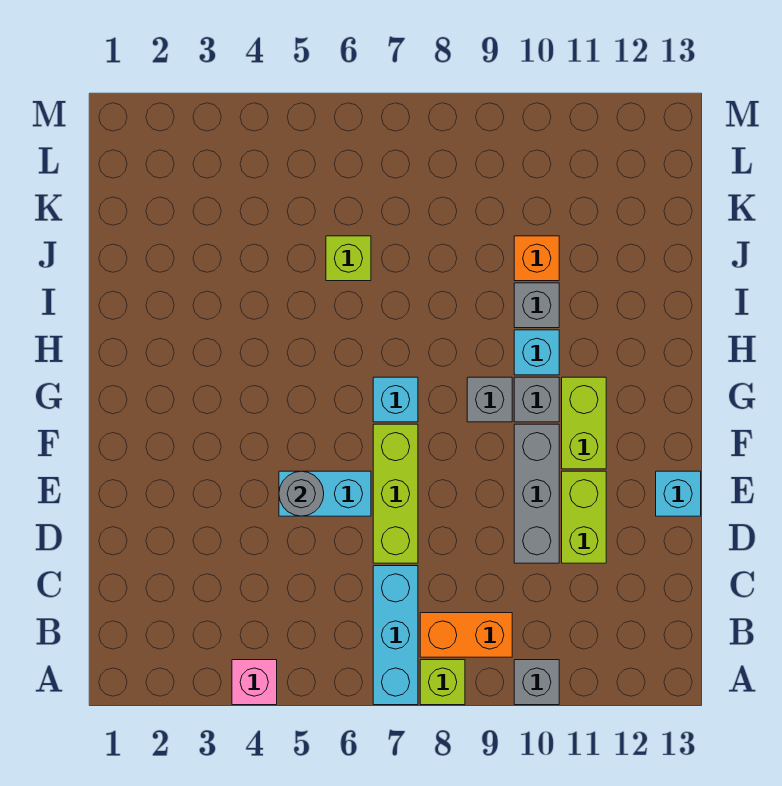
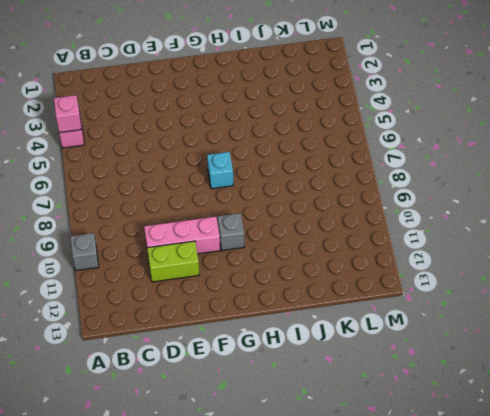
pink 1x1 brick [54,95,82,133] -> none
pink 1x3 brick [144,217,220,254] -> grey 1x3 brick [514,424,559,563]
none -> cyan 1x3 brick [373,566,418,705]
none -> lime 1x1 brick [420,660,465,705]
none -> orange 1x2 brick [420,613,512,657]

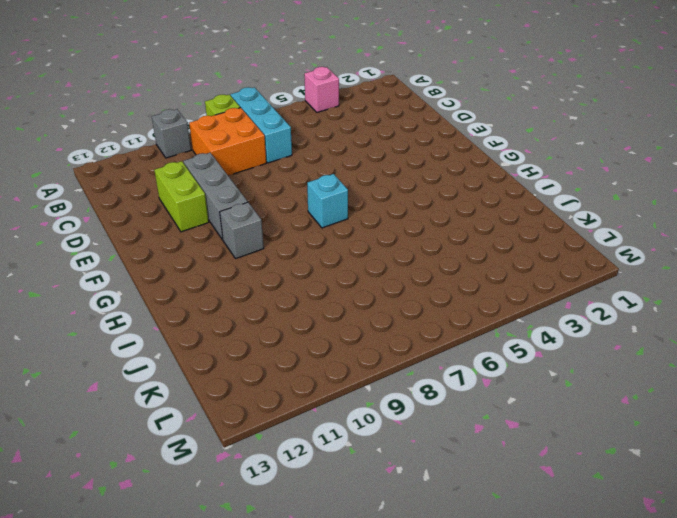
orange 2x2 brick [189,108,266,175] -> orange 1x2 brick [420,613,512,657]
none -> lime 1x3 brick [373,424,418,563]
none -> cyan 1x2 brick [279,471,371,516]
none -> cyan 1x1 brick [656,471,701,516]

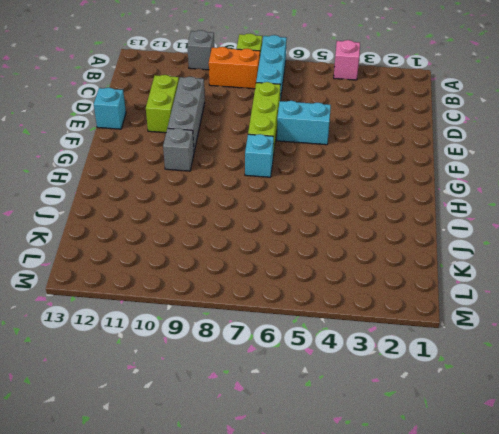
none -> lime 1x2 brick [562,377,606,469]
none -> grey 1x1 brick [467,377,512,422]
none -> cyan 1x1 brick [514,330,559,375]

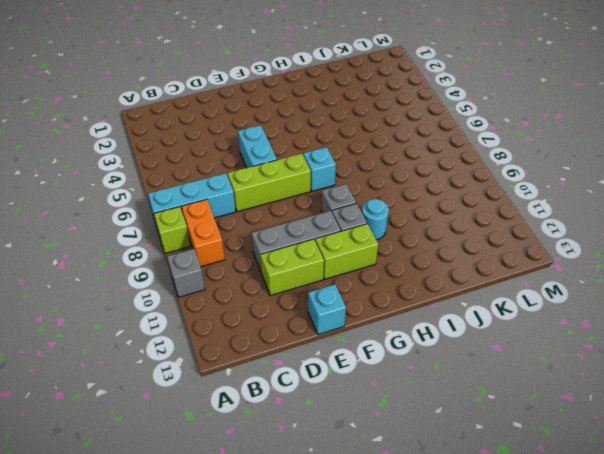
cyan 1x1 round brick [362,199,389,240] -> cyan 1x1 brick [514,330,559,375]
none -> pink 1x1 brick [232,660,277,705]
none -> grey 1x1 brick [514,283,559,328]
none -> lime 1x1 brick [326,236,371,281]

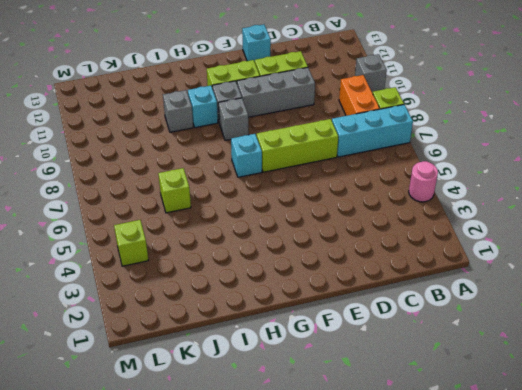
pink 1x1 round brick [409,161,438,202] -> pink 1x1 brick [232,660,277,705]
lime 1x1 brick [114,220,148,266] -> none
none -> cyan 1x2 brick [279,471,371,516]
none -> orange 1x1 brick [514,236,559,281]
none -> grey 1x1 round brick [279,471,324,516]

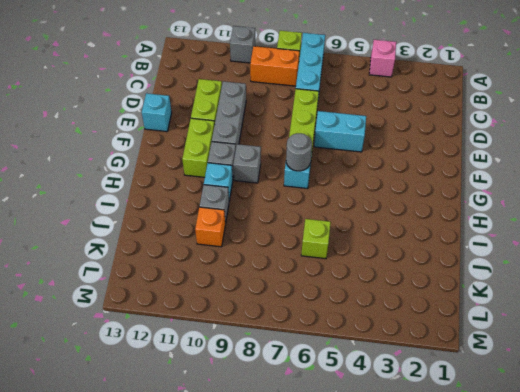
grey 1x1 round brick [286,133,312,171] -> grey 1x1 round brick moved to [279,471,324,516]

